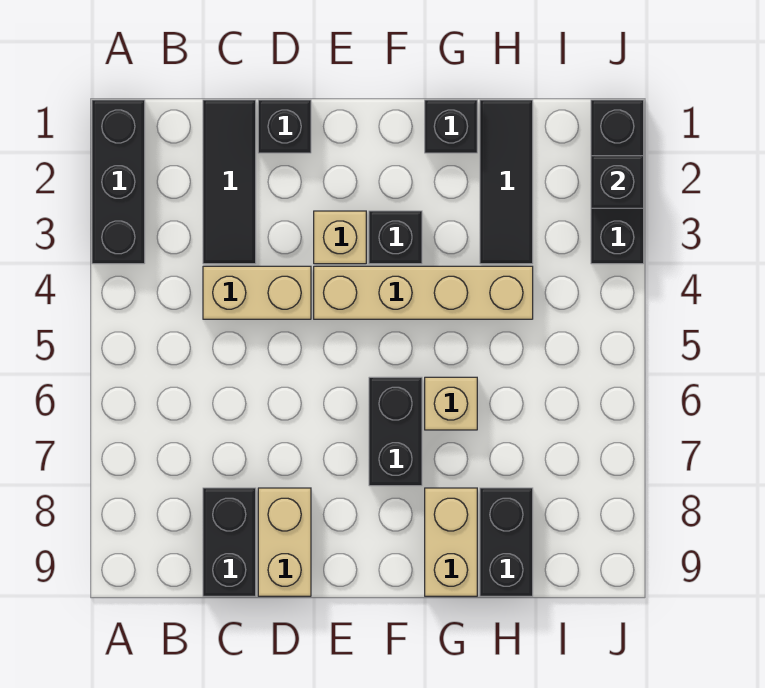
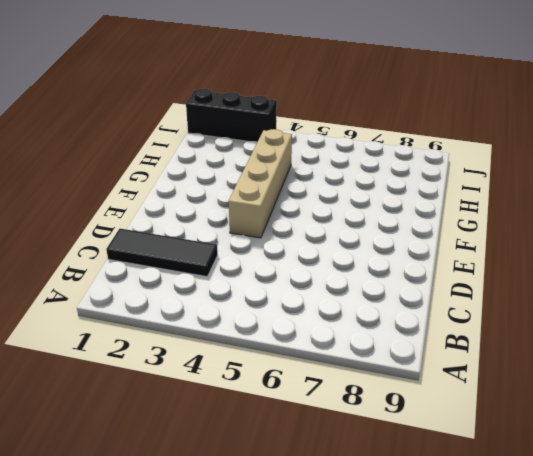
none -> black 1x3 brick [92,100,145,264]
none -> tan 1x2 brick [203,266,311,319]
none -> black 1x2 brick [203,488,256,596]

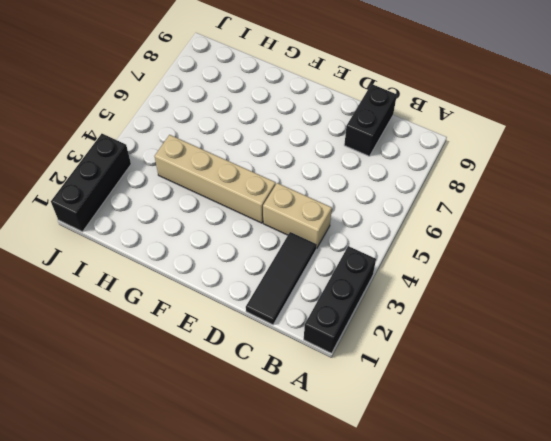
none -> black 1x1 brick [258,100,311,153]
none -> tan 1x2 brick [258,488,311,596]
none -> tan 1x1 brick [314,211,366,264]

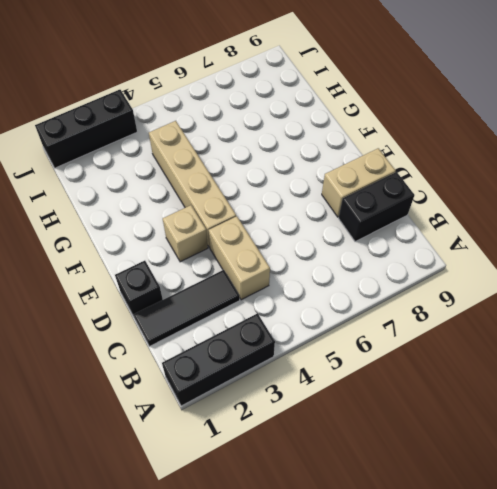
none -> black 1x1 brick [369,211,422,264]
none -> black 1x2 brick [369,377,422,486]
none -> black 1x1 brick [425,100,477,153]

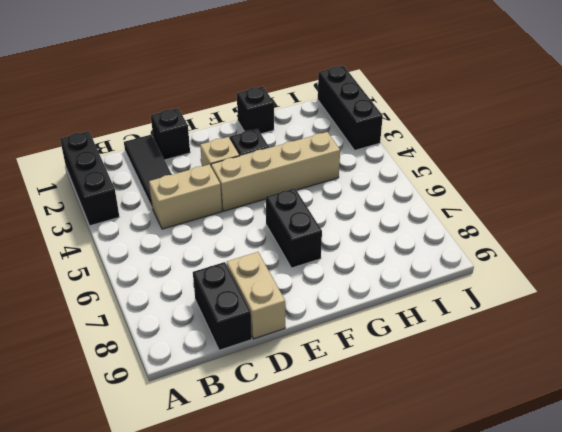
none -> tan 1x1 brick [425,377,477,430]
none -> tan 1x2 brick [425,488,477,596]
none -> black 1x3 tile [480,100,533,264]

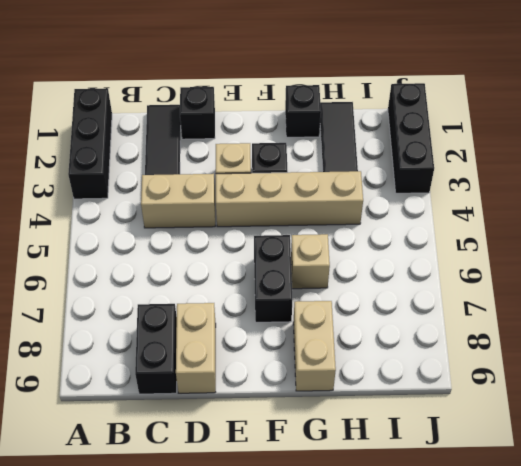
none -> black 1x2 brick [480,488,533,596]
none -> black 1x1 brick [591,156,644,208]

